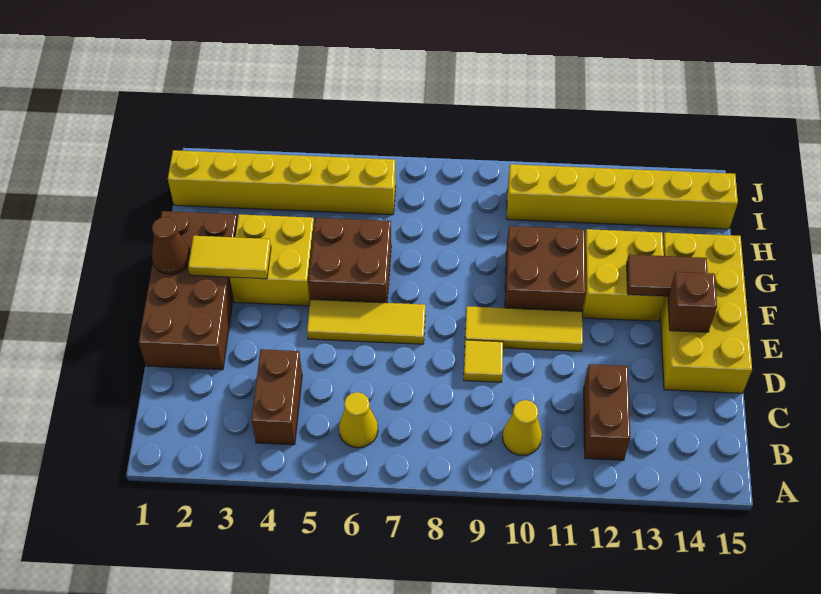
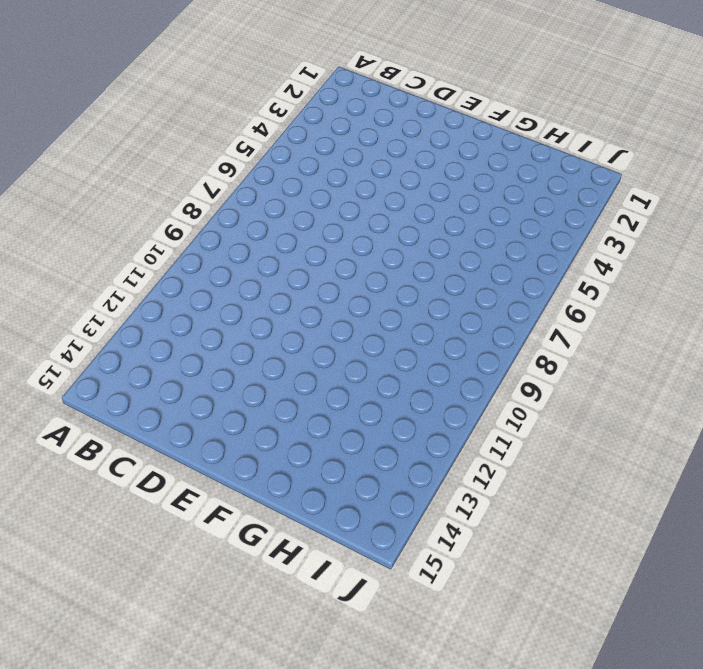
none -> brown 1x2 brick [251,349,302,445]
none -> yellow 1x1 cone [339,392,378,448]
none -> yellow 1x1 cone [502,400,542,455]

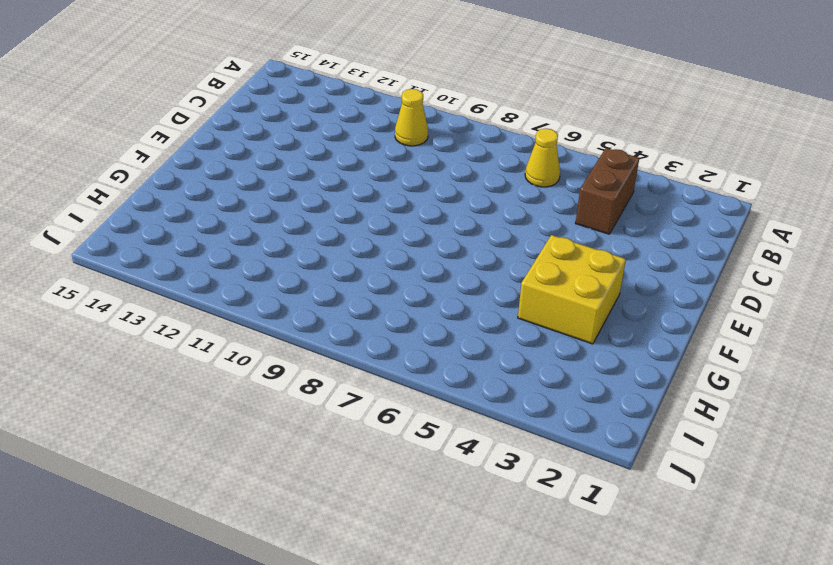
none -> brown 1x2 brick [584,364,630,460]
none -> brown 2x4 brick [139,211,238,370]
none -> yellow 1x1 tile [464,340,503,382]

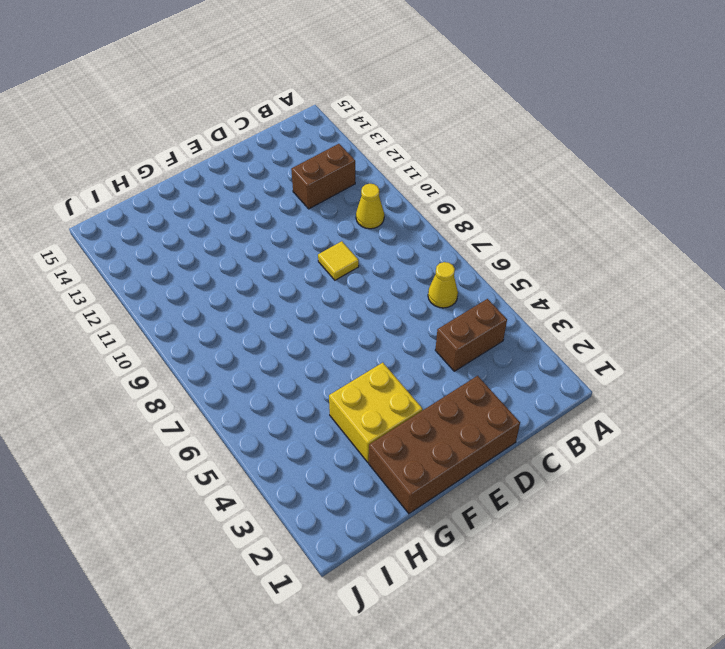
none -> yellow 2x4 brick [660,233,752,393]
none -> yellow 1x3 tile [307,299,425,344]
none -> yellow 1x3 tile [465,306,583,351]

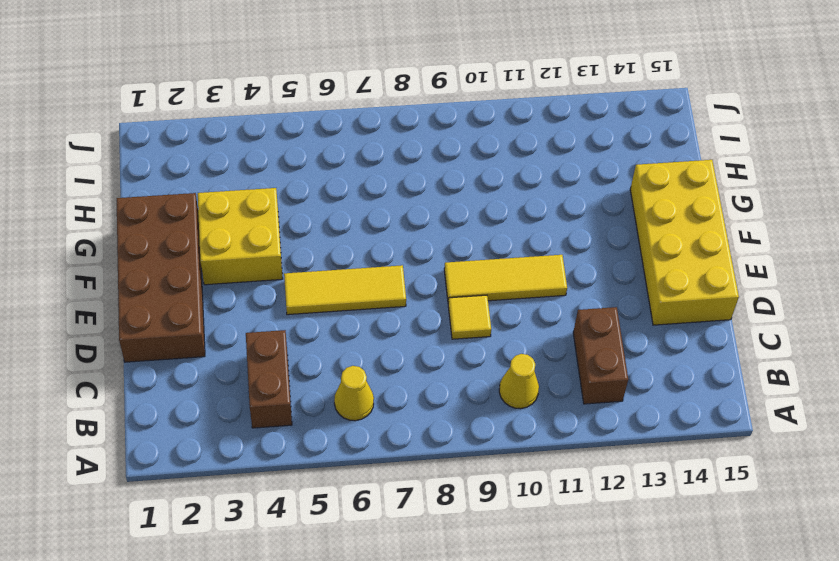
none -> brown 2x2 brick [309,218,391,303]
none -> brown 2x2 brick [505,226,586,311]
none -> yellow 2x2 brick [583,229,666,321]

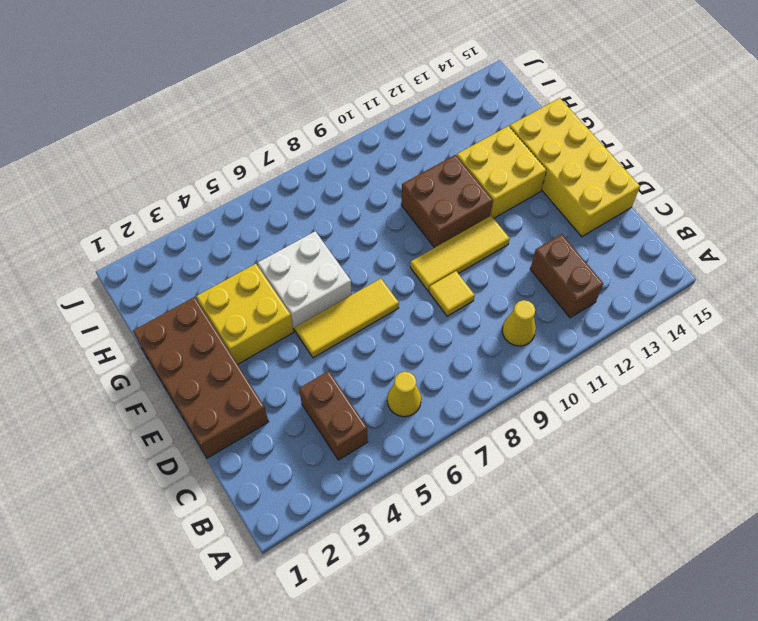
white 2x2 brick [257,231,352,332] -> brown 2x2 brick [309,218,391,303]
none -> yellow 1x6 brick [168,150,396,215]
none -> yellow 1x6 brick [507,164,738,229]
none -> brown 1x1 brick [668,272,717,332]

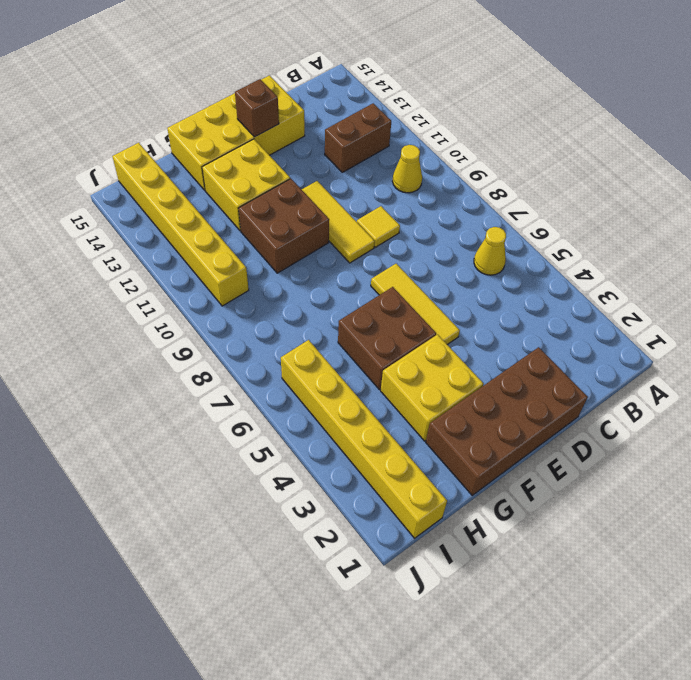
none -> brown 1x2 brick [251,349,302,445]
none -> brown 1x1 cone [152,217,190,274]
none -> yellow 1x2 tile [188,236,271,279]

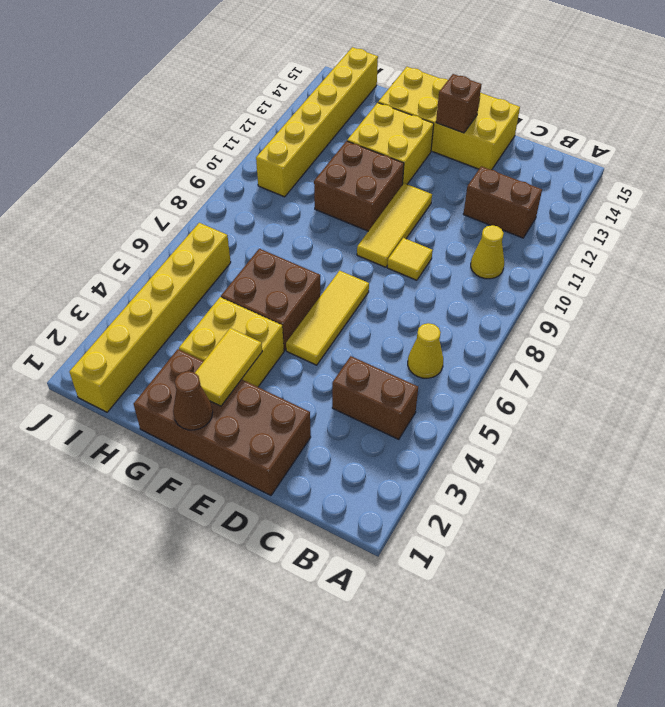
none -> brown 1x2 tile [627,254,708,297]

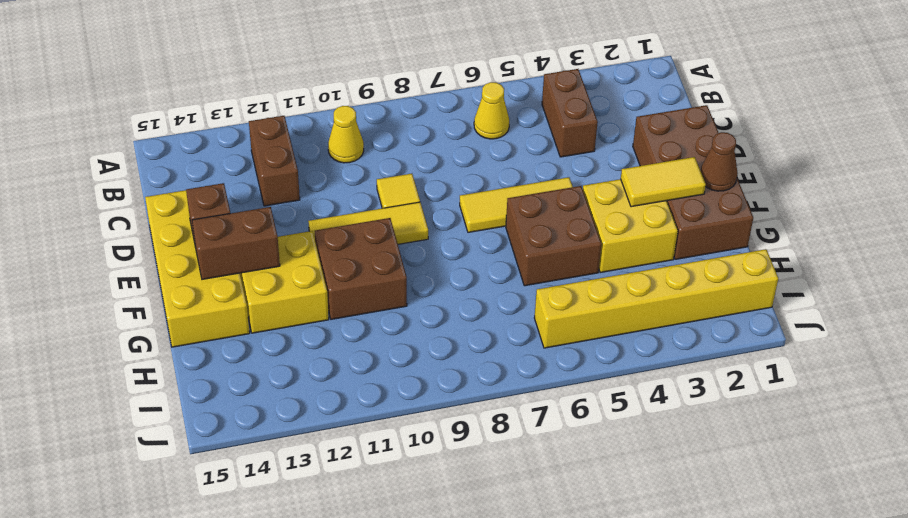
brown 1x2 brick [192,207,280,279] -> brown 1x2 tile [627,254,708,297]
none -> yellow 1x6 brick [507,164,738,229]

